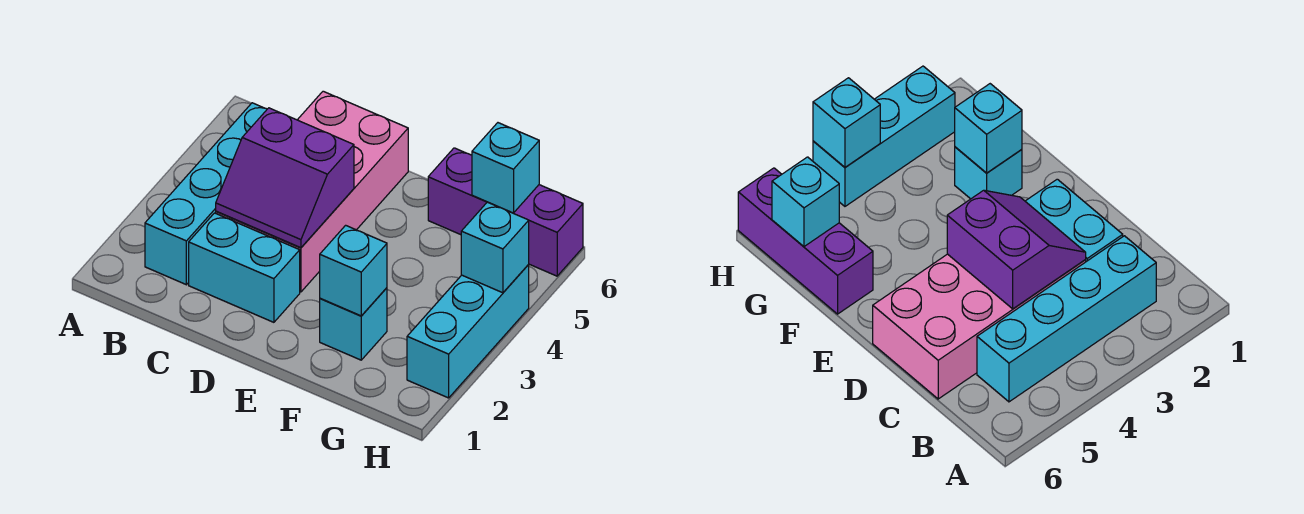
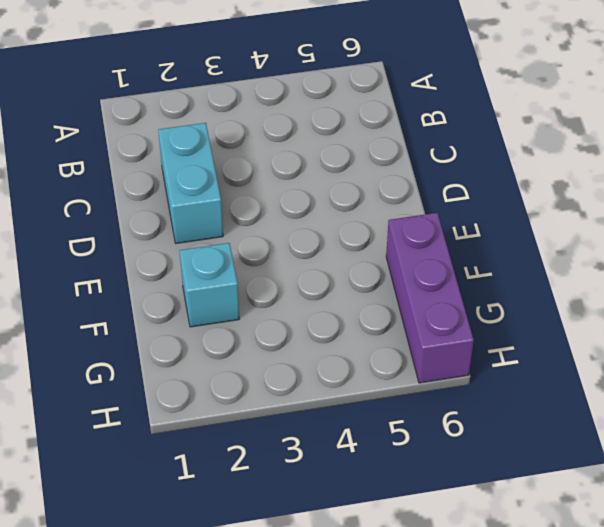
none -> cyan 1x4 brick [145,103,267,285]
none -> pink 2x4 brick [216,91,408,292]

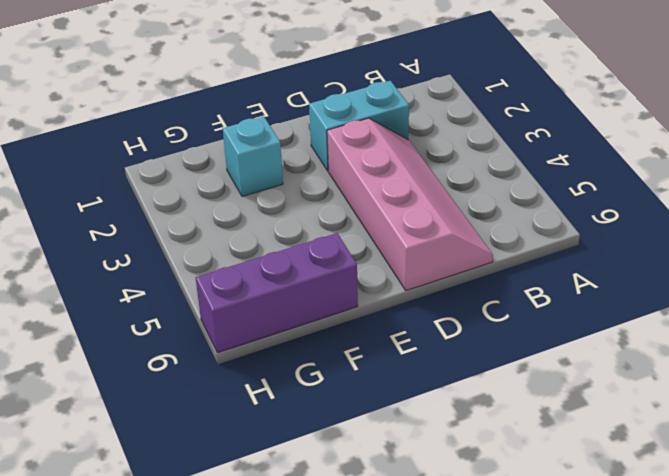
pink 2x4 slope [327,118,493,291] -> pink 2x4 brick [216,91,408,292]
none -> cyan 1x4 brick [145,103,267,285]
none -> cyan 1x3 brick [407,265,529,398]

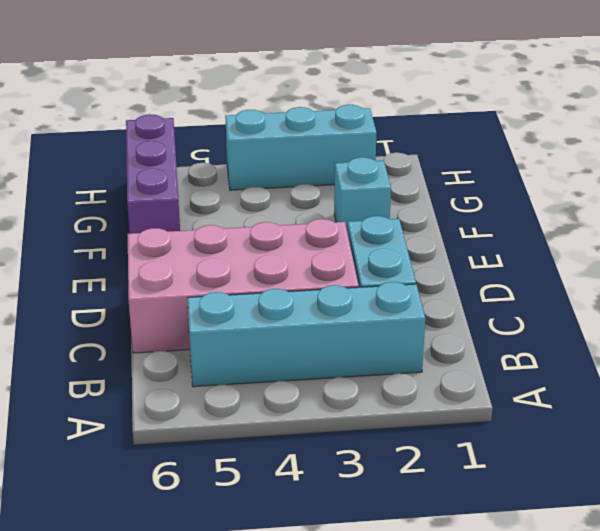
none -> purple 2x2 slope [216,108,354,248]
none -> cyan 1x1 brick [320,225,387,316]

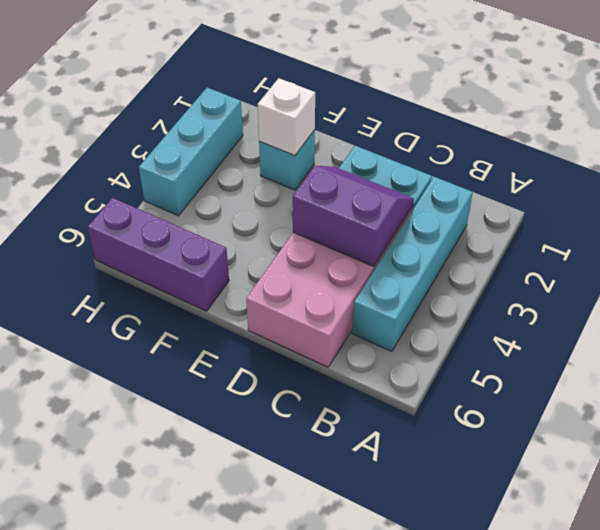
white 1x1 brick [258,78,315,156] -> cyan 1x1 brick [320,225,387,316]
none -> cyan 1x1 brick [472,123,539,213]
none -> cyan 1x1 brick [461,202,529,293]

